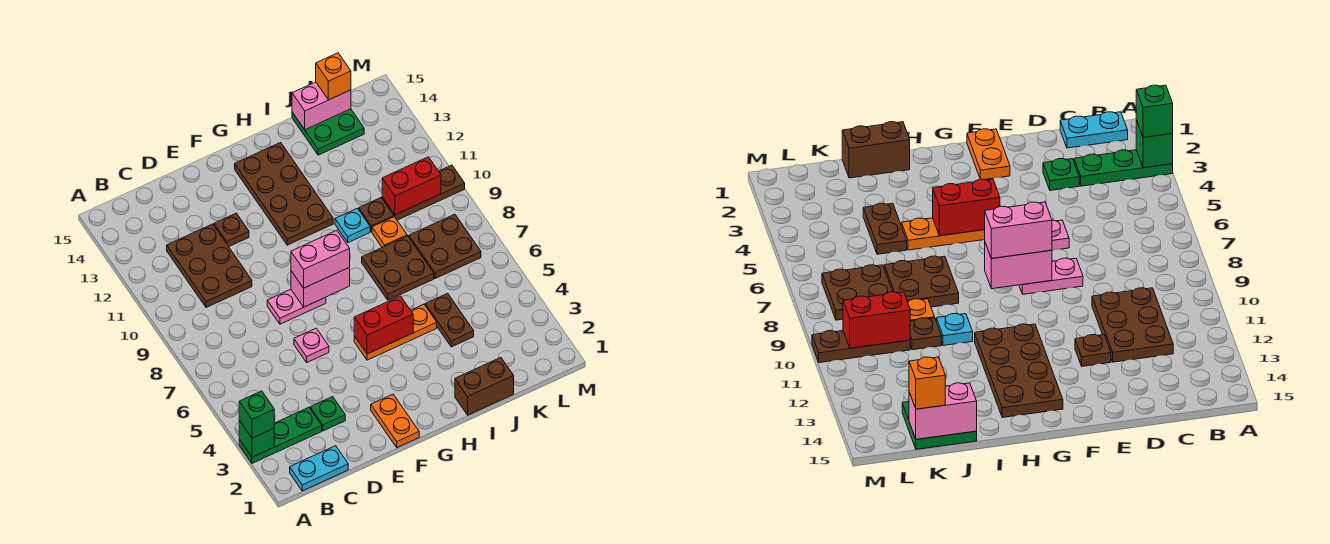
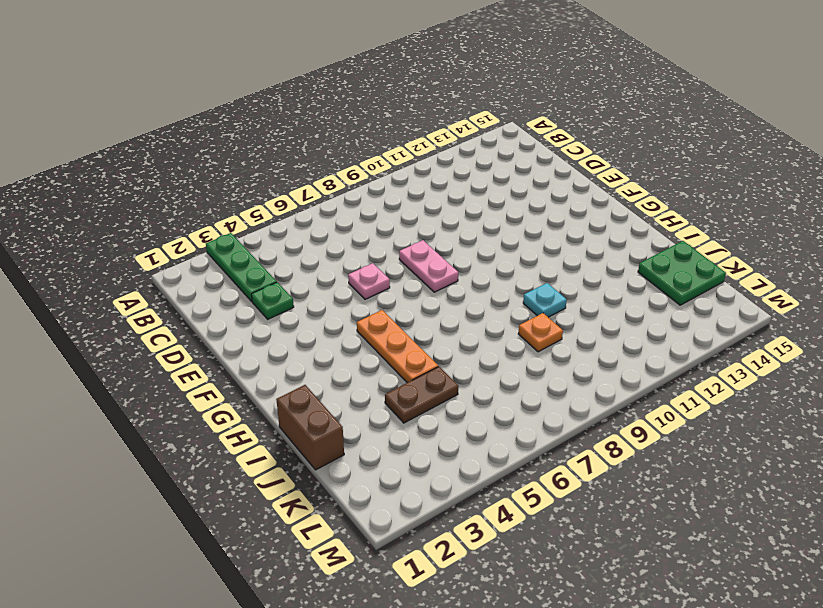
none -> cyan 1x2 plate [290,446,348,491]
none -> brown 2x3 plate [167,224,252,308]
none -> brown 1x1 plate [214,213,249,246]

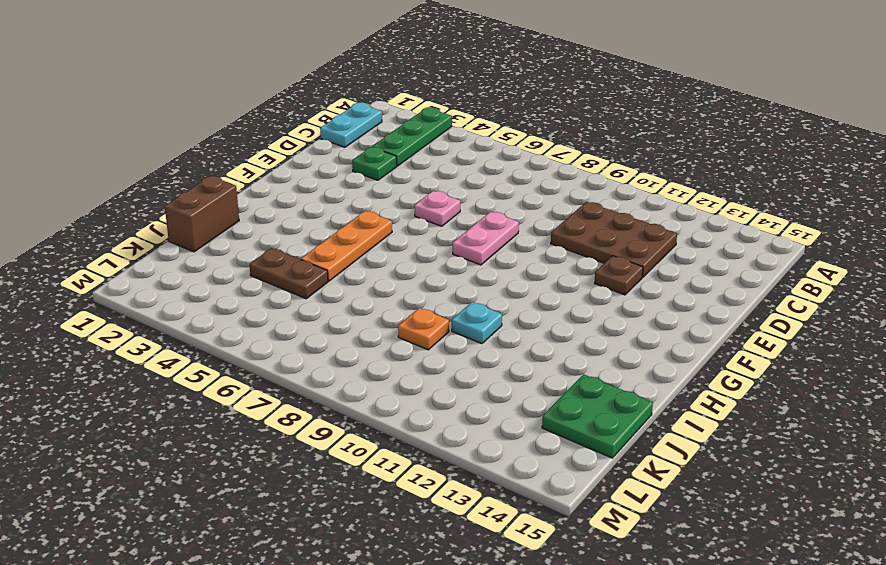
none -> orange 1x2 plate [371,394,419,448]
none -> brown 2x4 plate [235,142,333,245]
none -> brown 2x2 plate [362,236,434,300]

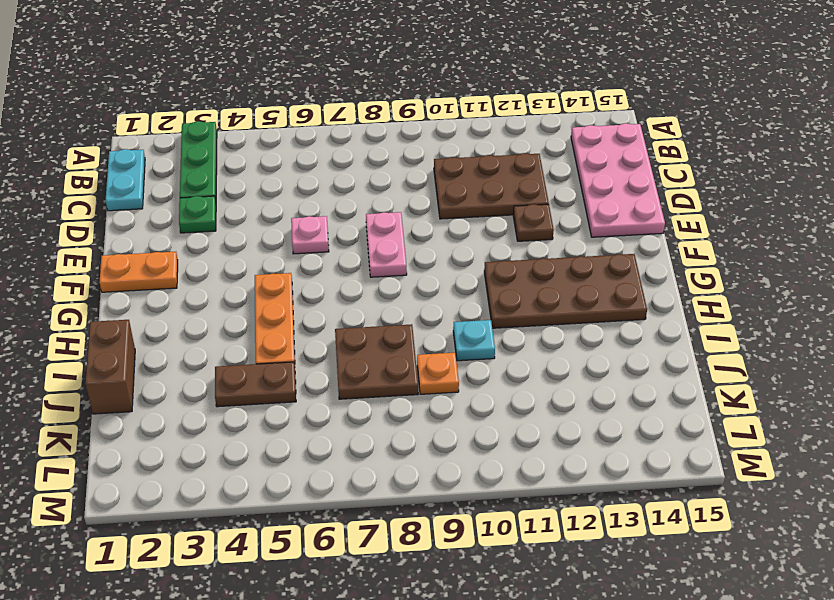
pink 2x4 plate [571,123,665,237] -> none
none -> brown 1x1 plate [359,198,394,232]
none -> green 2x2 plate [292,109,364,155]
none -> brown 2x2 plate [409,214,481,279]

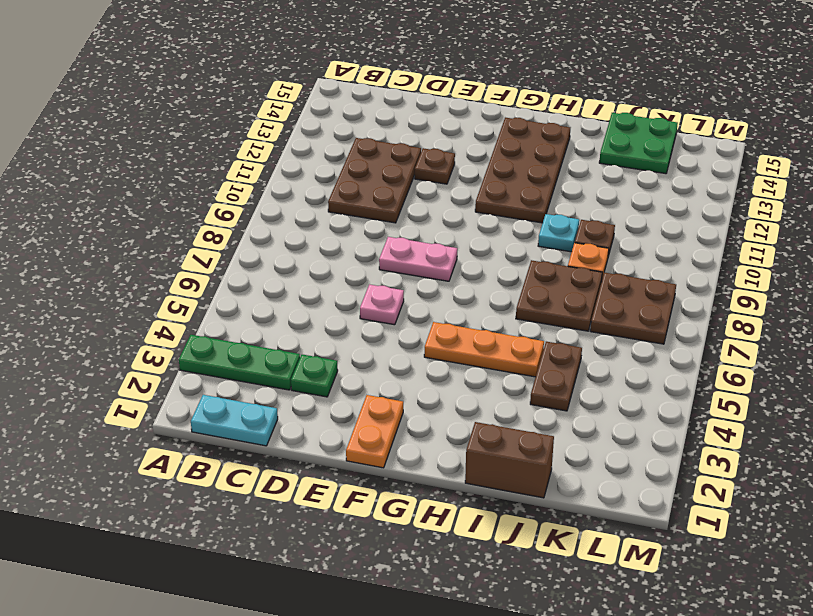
none -> brown 1x3 plate [382,165,465,220]
none -> green 1x1 brick [239,421,274,457]
none -> pink 1x2 brick [291,267,350,307]

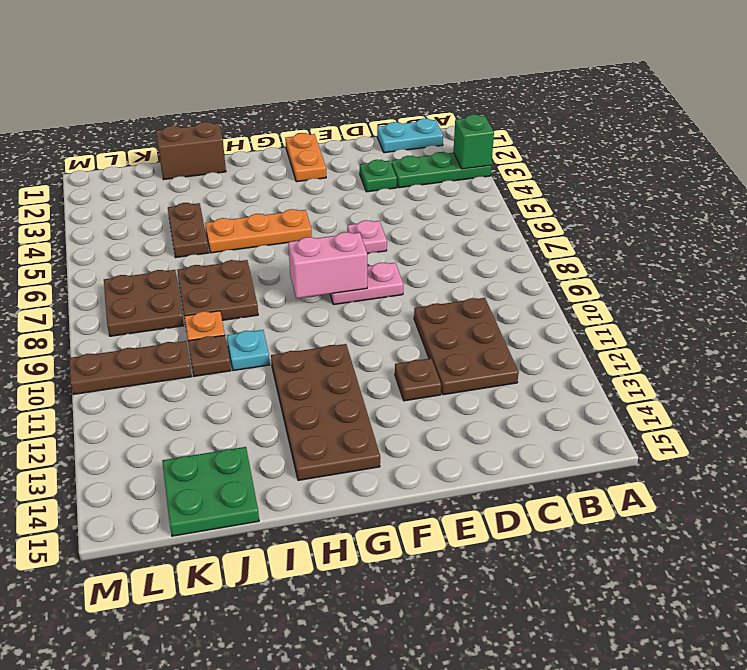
none -> red 1x2 brick [354,296,413,354]
none -> pink 1x2 brick [292,82,351,130]
none -> red 1x2 brick [382,157,441,215]

